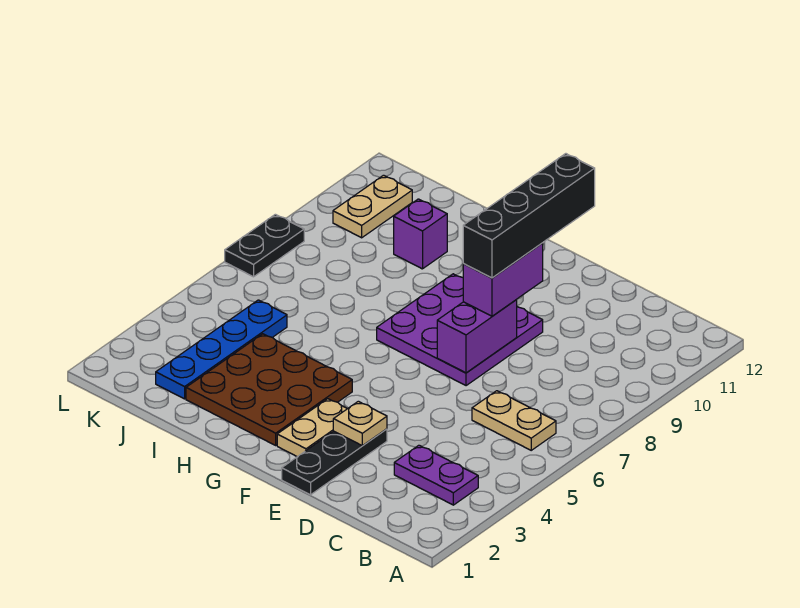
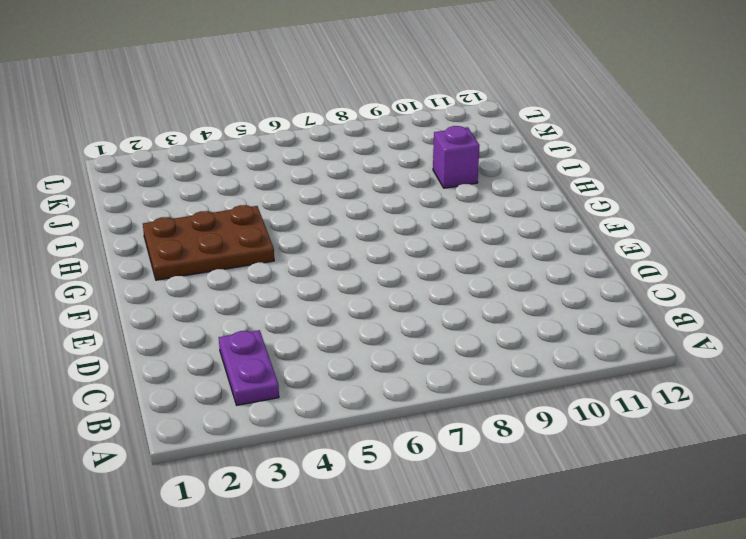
brown 2x3 plate [143,205,274,280] -> brown 3x3 plate [186,334,352,445]
none -> tan 1x2 plate [472,391,556,450]
none -> black 1x3 plate [282,429,387,495]
none -> purple 3x3 plate [377,274,543,386]

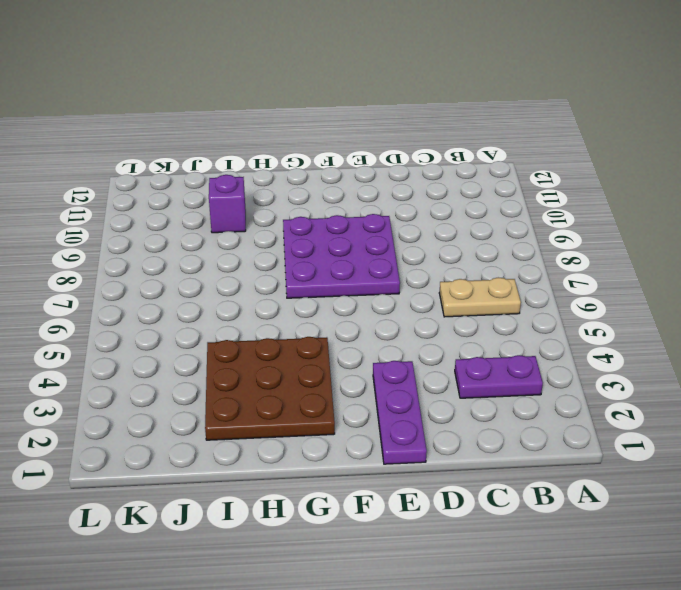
purple 1x3 plate [373,361,427,464] -> black 1x3 plate [282,429,387,495]
none -> tan 1x2 plate [277,399,347,457]
none -> blue 1x4 plate [156,300,287,399]
none -> tan 1x2 plate [333,175,412,238]

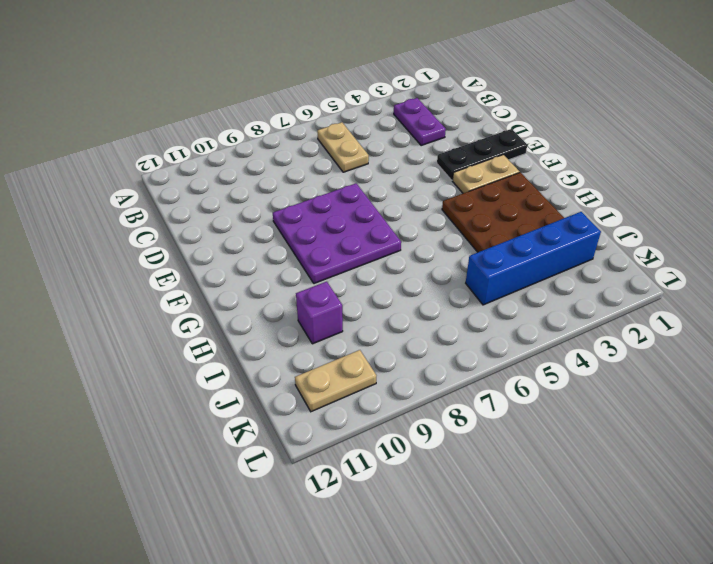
blue 1x4 brick [466,212,601,305] -> blue 1x4 plate [156,300,287,399]
none -> black 1x2 plate [225,214,304,277]
none -> tan 1x1 plate [333,401,387,446]
none -> purple 1x2 brick [437,300,517,373]

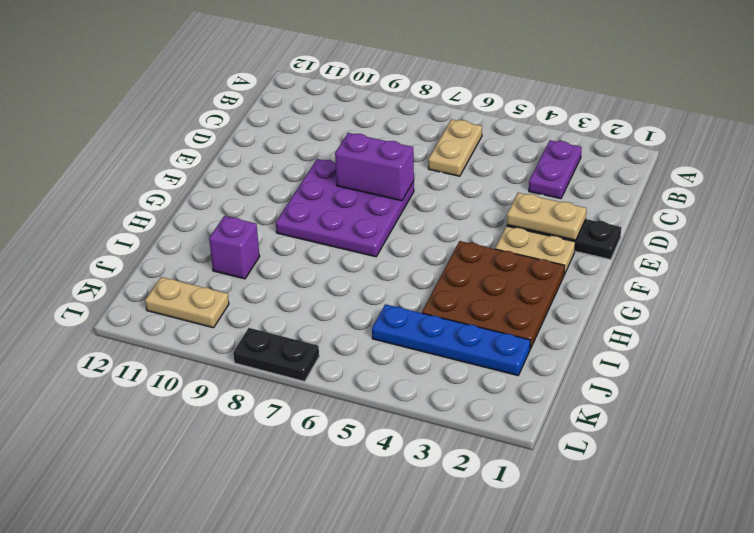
tan 1x2 plate [507,193,587,240] -> tan 1x1 plate [333,401,387,446]
none -> purple 1x2 brick [463,243,543,316]
none -> black 1x4 brick [463,154,595,278]

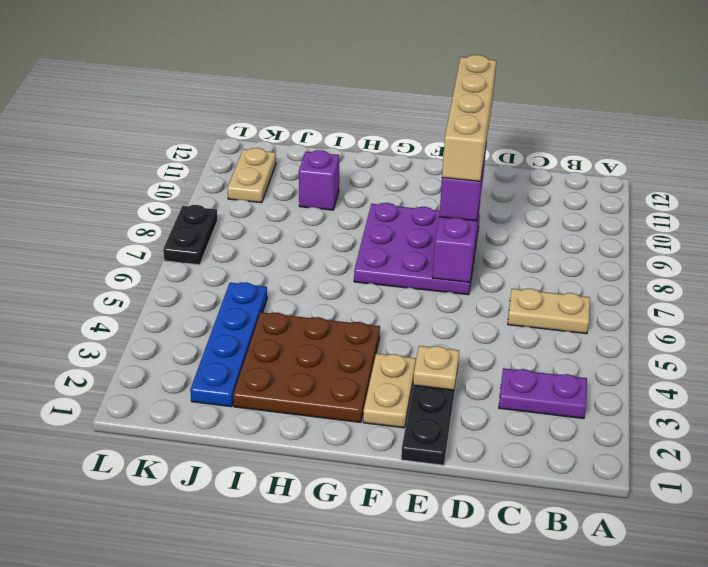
tan 1x4 brick [442,55,496,181] -> black 1x4 brick [463,154,595,278]

